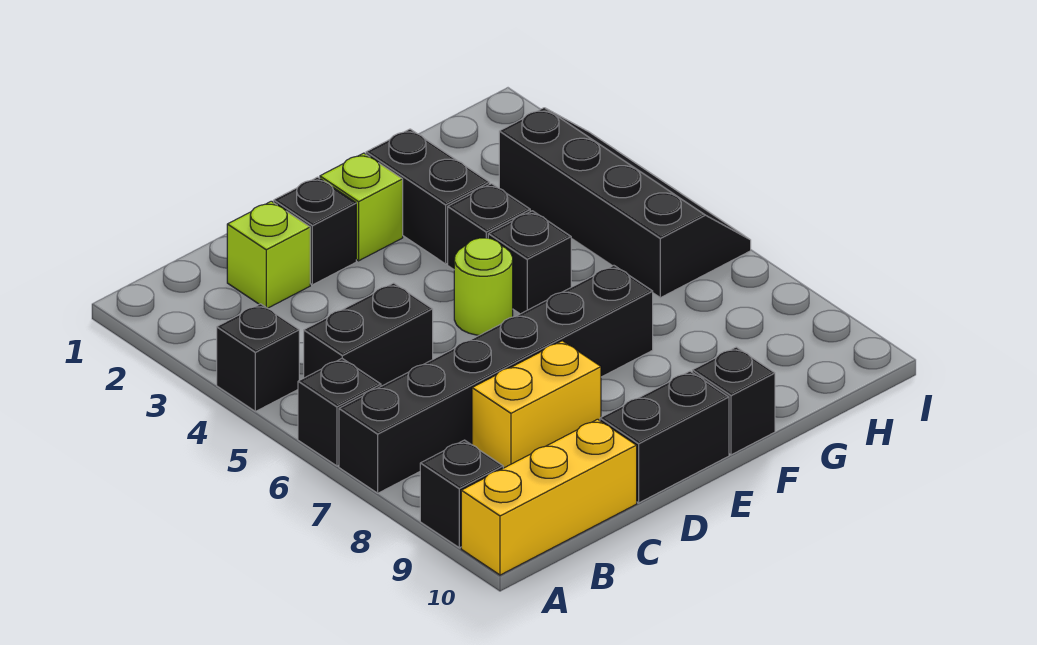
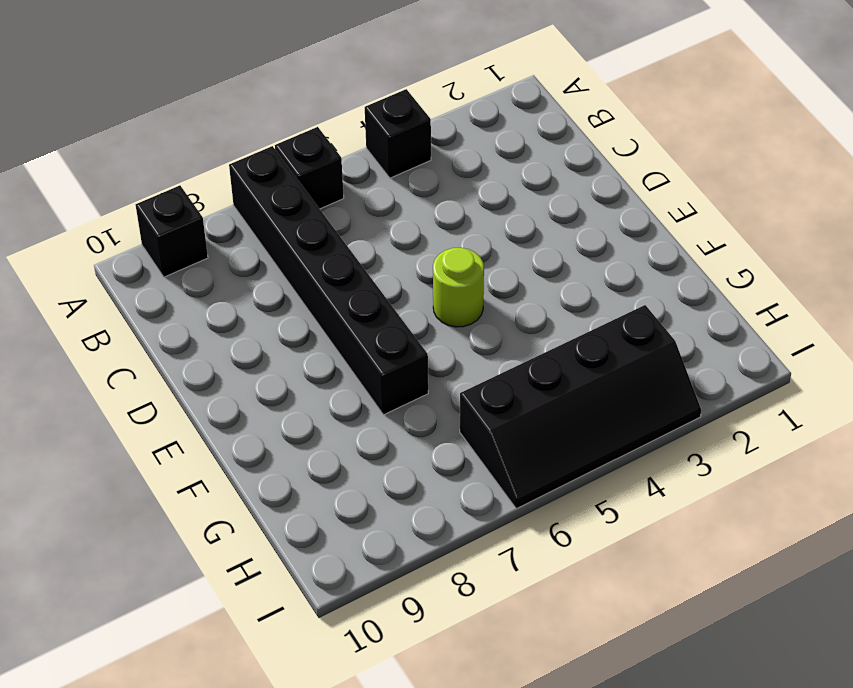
none -> yellow 1x3 brick [461,419,637,575]
none -> black 1x2 brick [304,283,433,386]
none -> lime 1x1 brick [227,201,310,308]

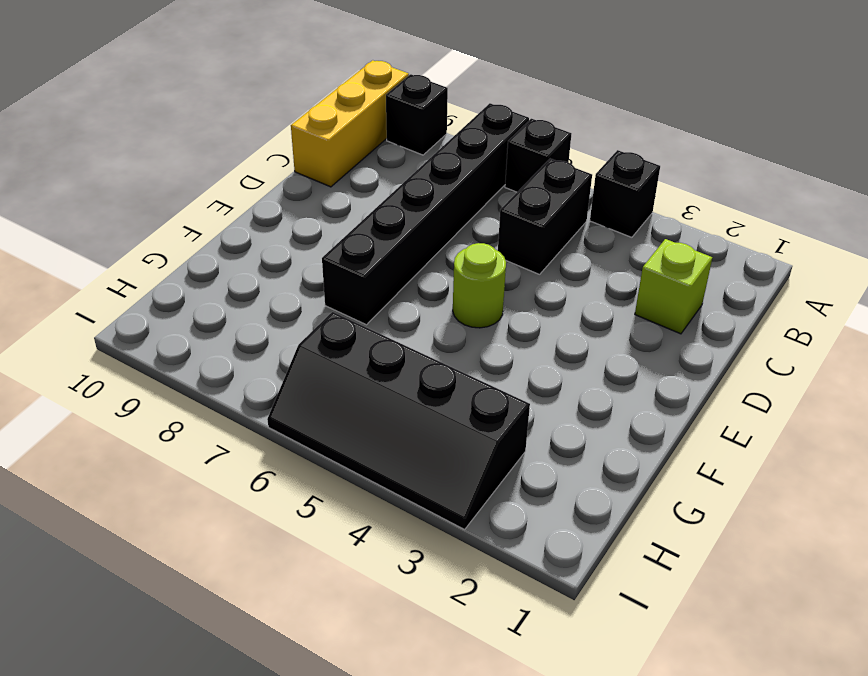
none -> yellow 1x2 brick [472,341,601,468]
none -> black 1x1 brick [274,177,356,285]
none -> black 1x2 brick [600,371,729,503]

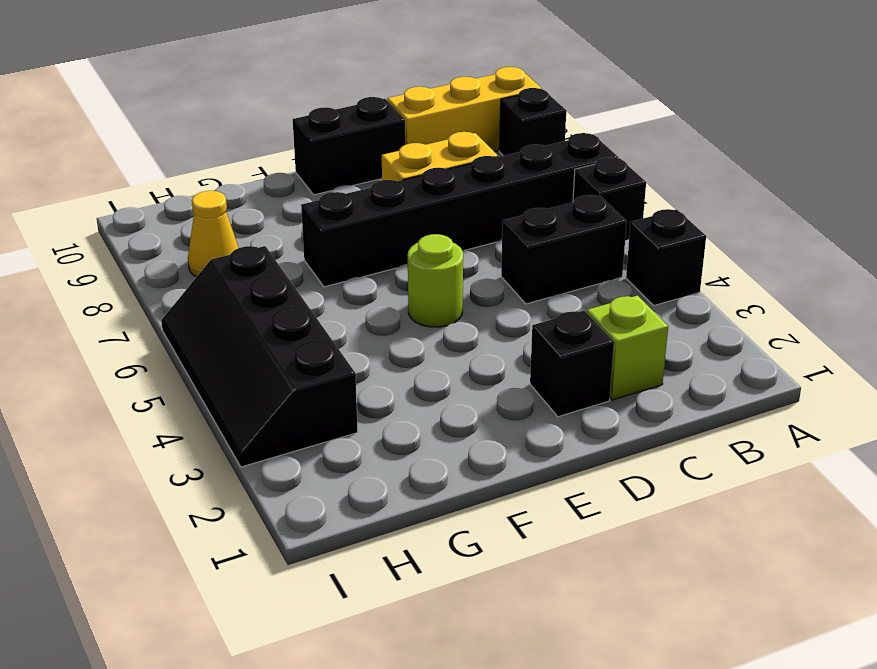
yellow 1x1 cone [188,191,238,277] -> none
none -> lime 1x1 brick [320,153,403,261]
none -> black 1x2 brick [366,129,490,264]
none -> black 1x1 brick [448,184,530,269]

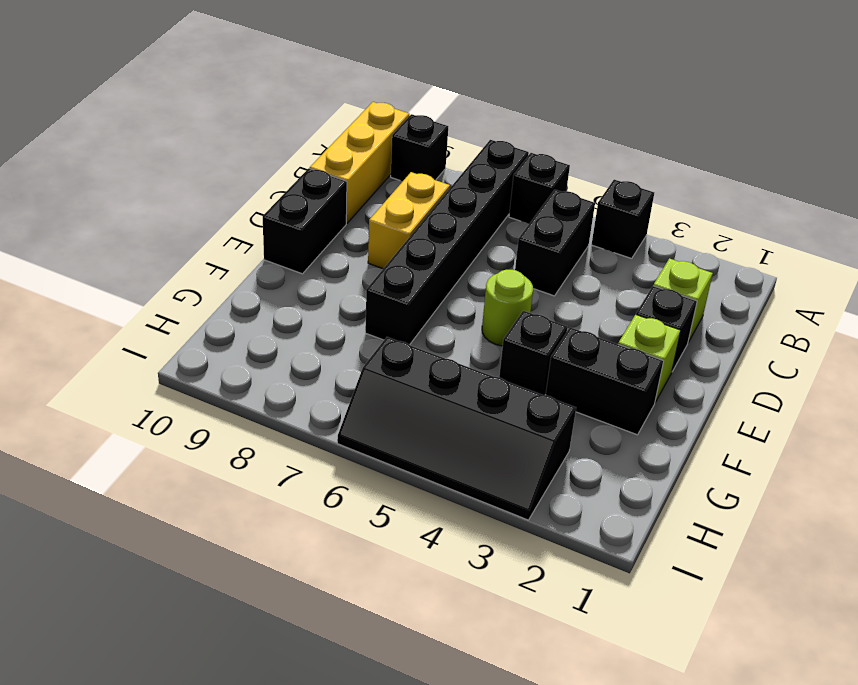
none -> black 1x1 brick [488,211,571,314]
none -> black 1x1 brick [692,347,775,455]

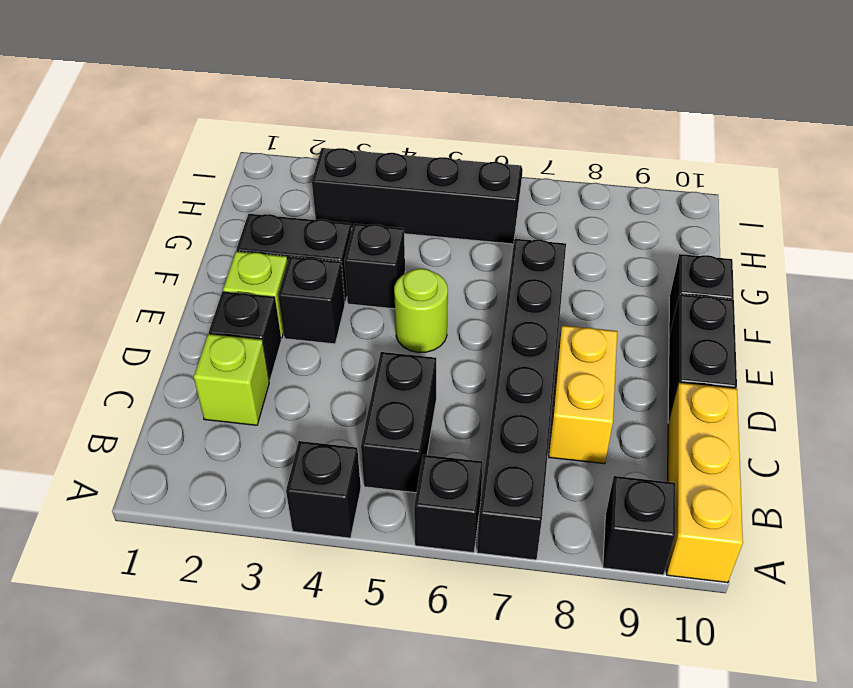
black 1x1 brick [278,257,345,344] -> black 1x1 brick moved to [488,211,571,314]

